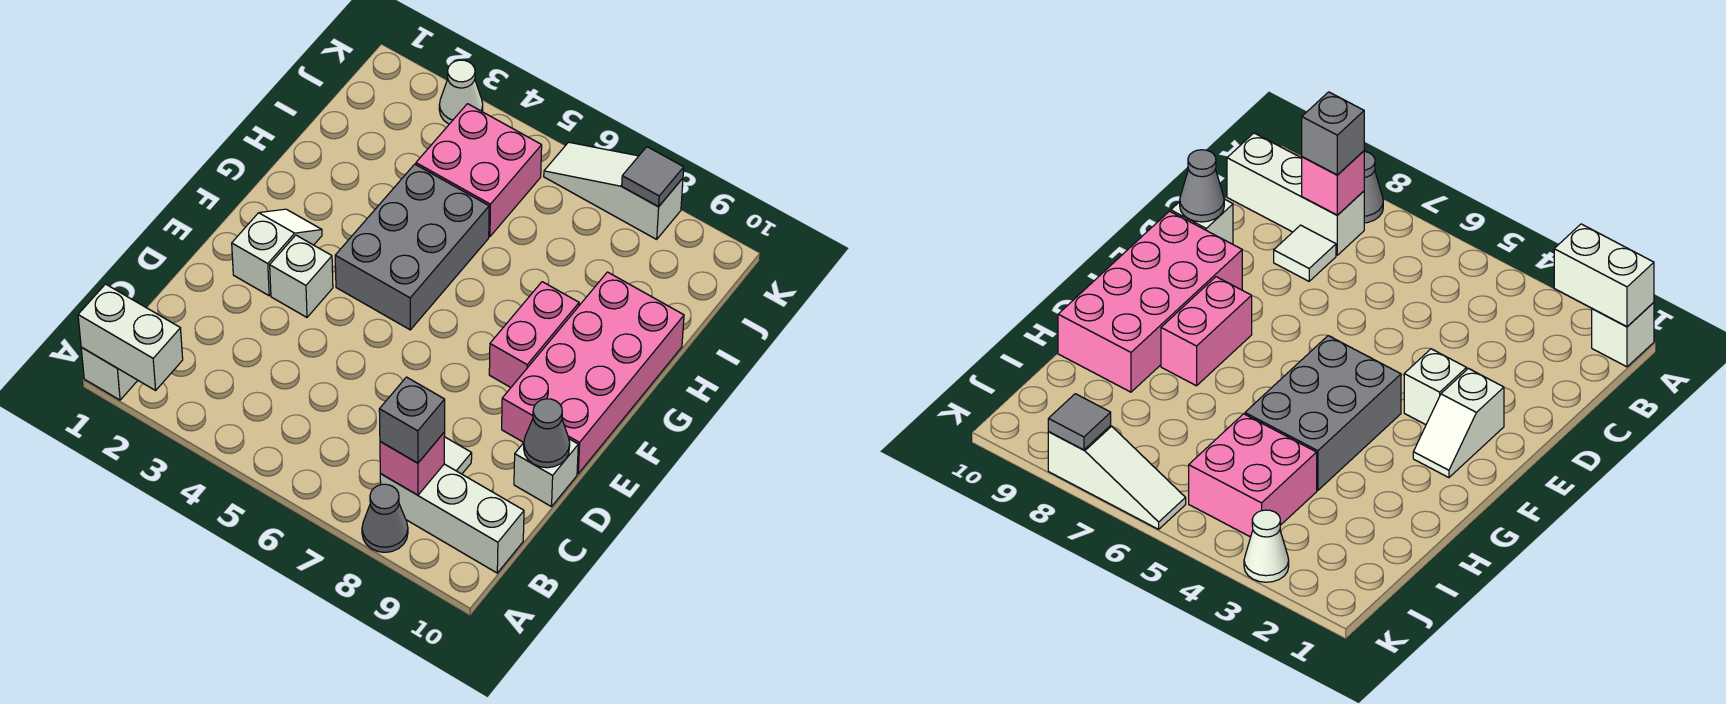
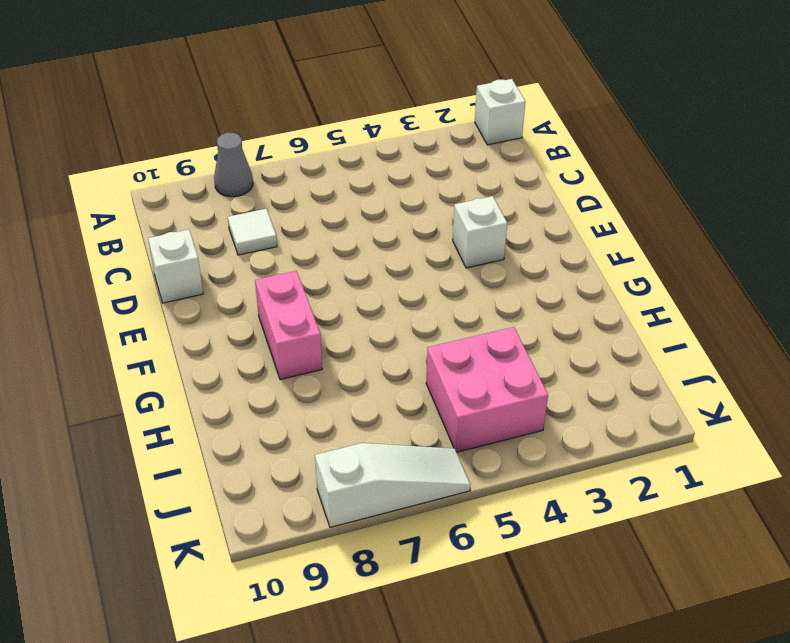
none -> white 1x3 brick [380,464,524,573]
none -> white 1x2 slope [232,209,322,296]
none -> pink 2x4 brick [502,272,684,474]

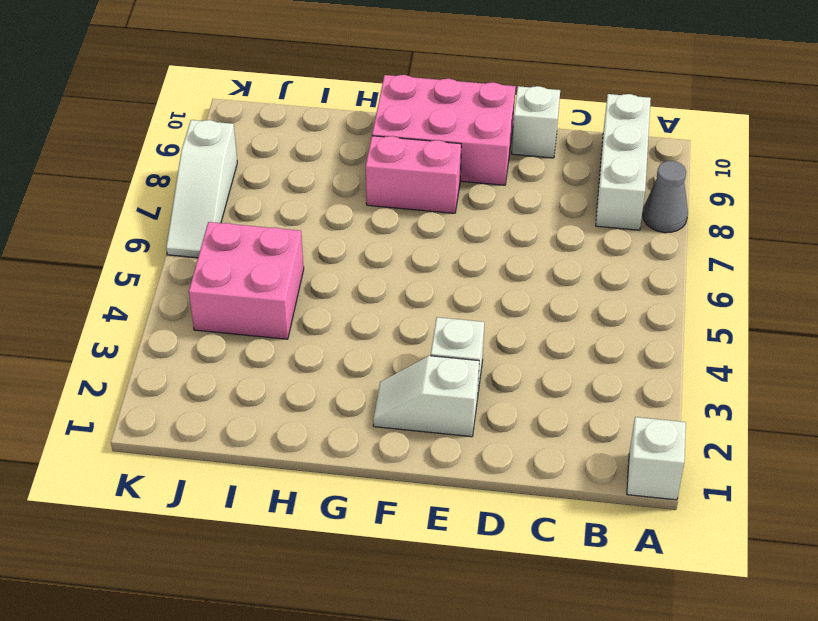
pink 2x3 brick [372,75,516,185] -> pink 2x4 brick [502,272,684,474]
none -> white 1x1 tile [444,437,472,474]
none -> grey 2x3 brick [335,164,489,330]
none -> white 1x1 cone [439,60,483,124]

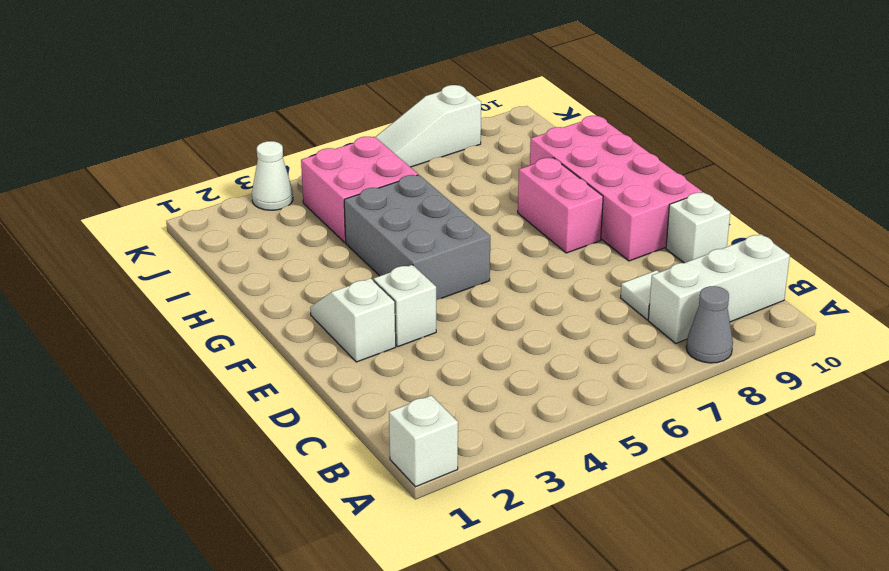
none -> white 1x2 brick [78,284,183,390]
none -> pink 1x1 brick [380,432,445,495]
none -> grey 1x1 cone [524,399,570,468]

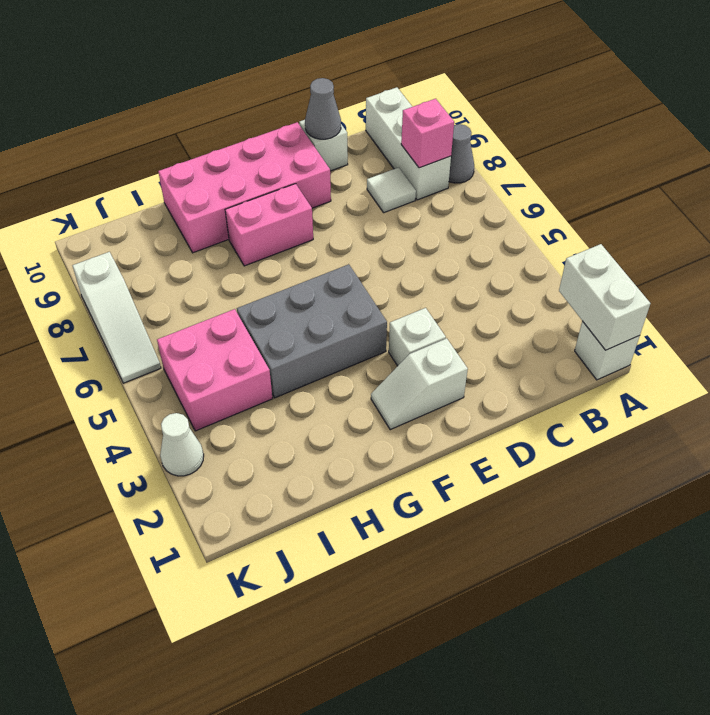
none -> grey 1x1 tile [622,147,684,207]
none -> grey 1x1 brick [379,377,445,463]

